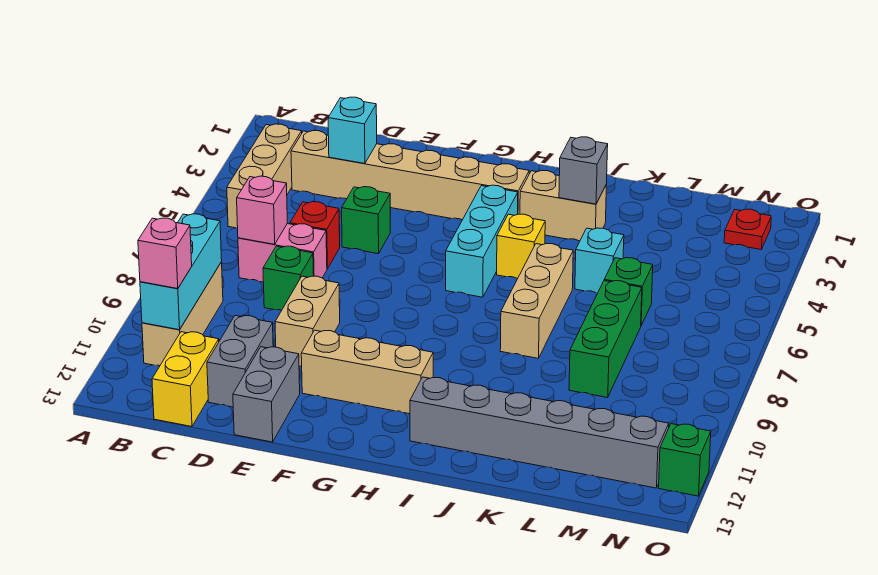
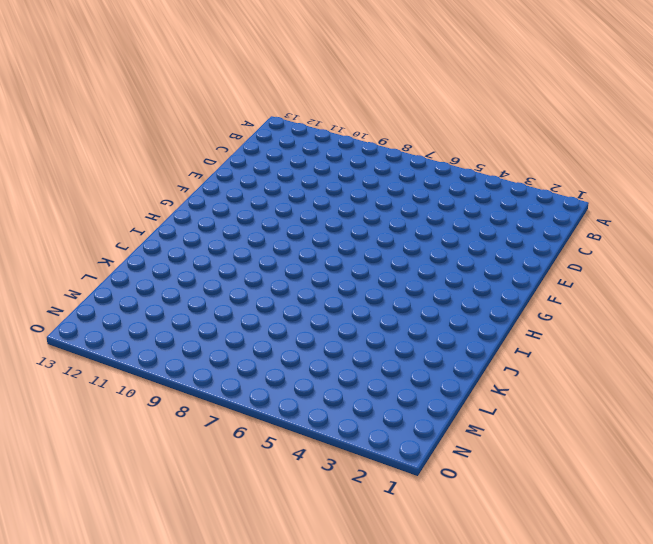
none -> tan 1x3 brick [227,124,302,228]
none -> tan 1x3 brick [142,262,223,366]
none -> tan 1x6 brick [291,131,529,220]

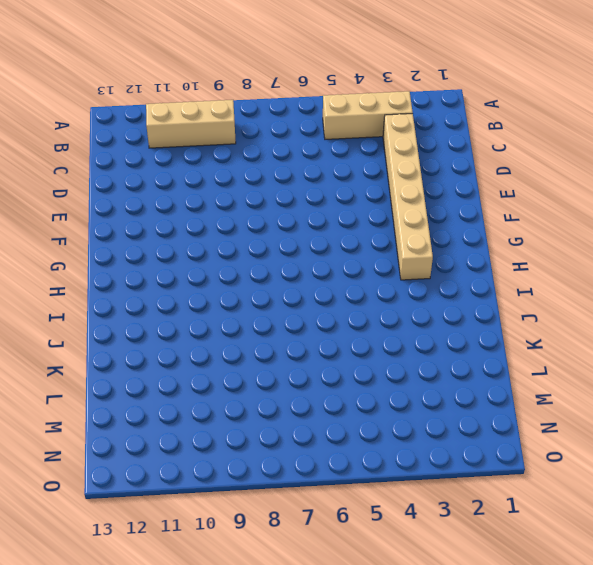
none -> pink 1x2 brick [238,224,327,282]
none -> yellow 1x2 brick [152,332,219,427]
none -> red 1x1 brick [290,202,340,269]

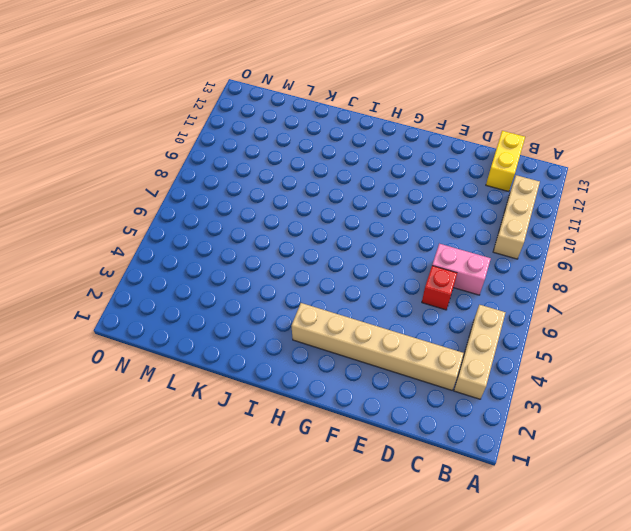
none -> green 1x1 brick [263,246,314,310]
none -> grey 1x2 brick [207,316,273,407]
none -> green 1x1 brick [342,187,390,254]

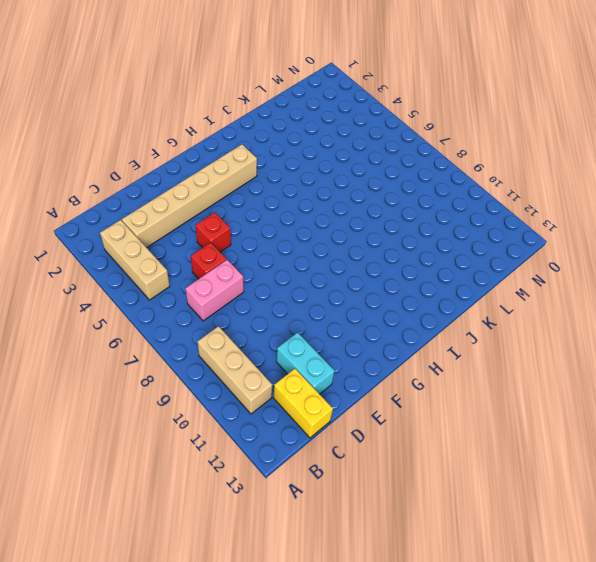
cyan 1x2 brick [277,332,335,394] -> grey 1x2 brick [207,316,273,407]
red 1x1 brick [195,213,231,252] -> green 1x1 brick [342,187,390,254]
none -> green 1x1 brick [263,246,314,310]
none -> tan 1x2 brick [275,276,340,367]
none -> grey 1x2 brick [233,347,300,442]

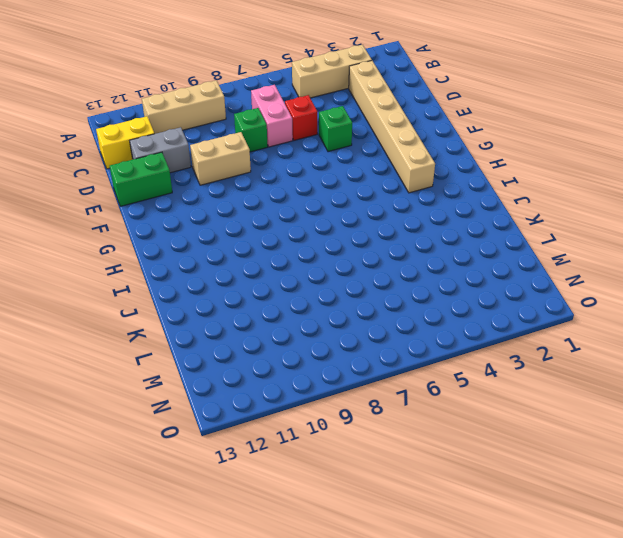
green 1x2 brick [110,152,172,206] -> grey 1x2 brick [233,347,300,442]
none -> tan 1x3 brick [301,330,433,414]
none -> cyan 1x3 brick [446,185,518,297]
none -> tan 1x2 brick [520,171,607,241]

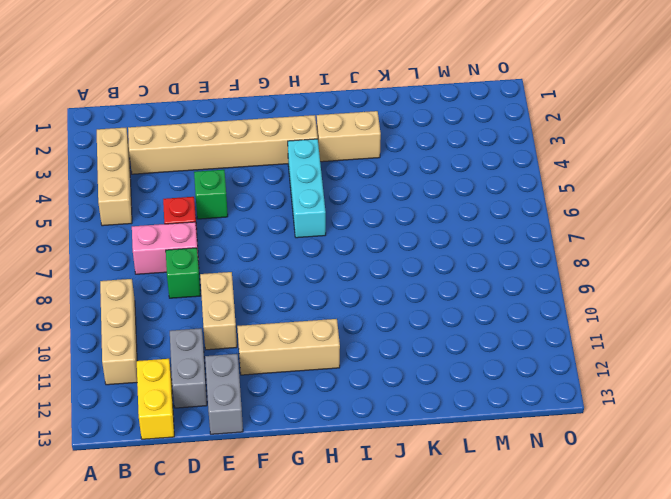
none -> yellow 1x1 brick [497,214,545,279]
none -> grey 1x6 brick [410,377,669,488]
none -> tan 1x3 brick [500,244,573,358]

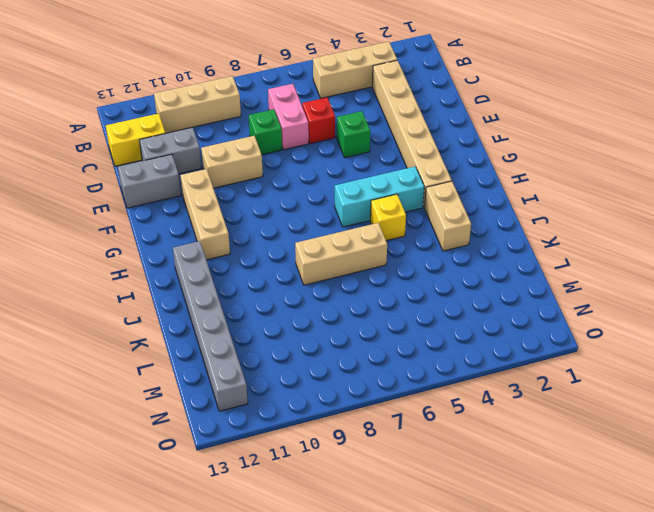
none -> cyan 1x1 brick [575,228,624,293]
none -> green 1x1 brick [604,258,653,325]
none -> green 1x3 brick [569,281,642,397]

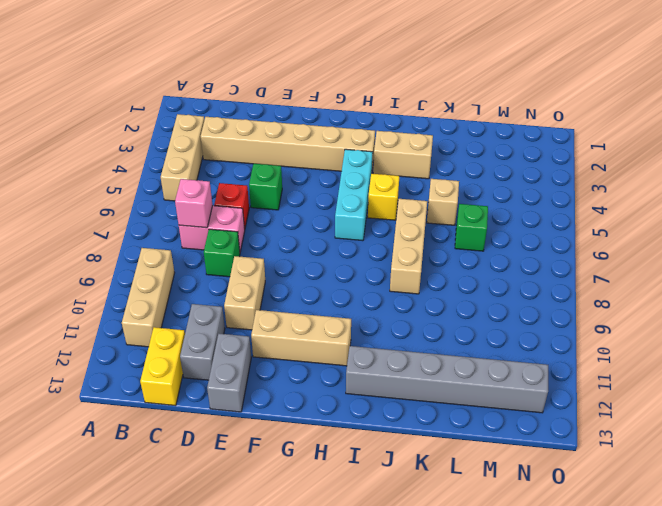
tan 1x1 brick [427,179,459,225] -> cyan 1x1 brick [575,228,624,293]
none -> green 1x3 brick [569,281,642,397]
none -> red 1x1 plate [724,209,771,249]
none -> green 1x1 brick [659,424,711,496]

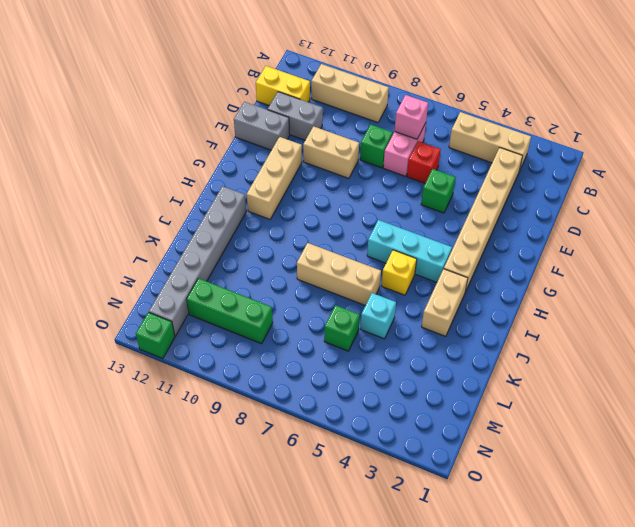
green 1x3 brick [187,278,273,344] -> green 1x3 brick moved to [569,281,642,397]
none -> red 1x1 plate [724,209,771,249]
none -> cyan 1x3 brick [140,214,222,330]
none -> cyan 1x1 brick [328,97,377,164]

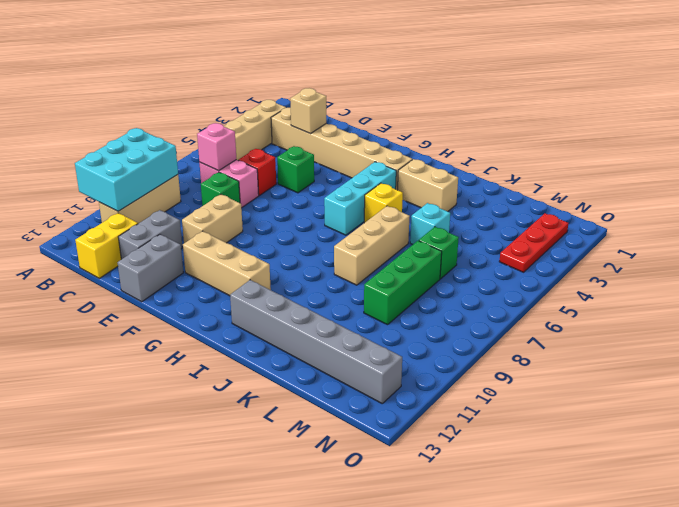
cyan 2x3 brick [75,128,178,211] -> cyan 1x3 brick [140,214,222,330]
tan 1x1 brick [290,88,326,134] -> cyan 1x1 brick [328,97,377,164]
red 1x3 plate [499,213,568,272] -> red 1x1 plate [724,209,771,249]
none -> green 1x1 brick [659,424,711,496]
none -> grey 1x1 brick [559,137,608,204]
none -> pink 1x1 brick [138,218,192,289]

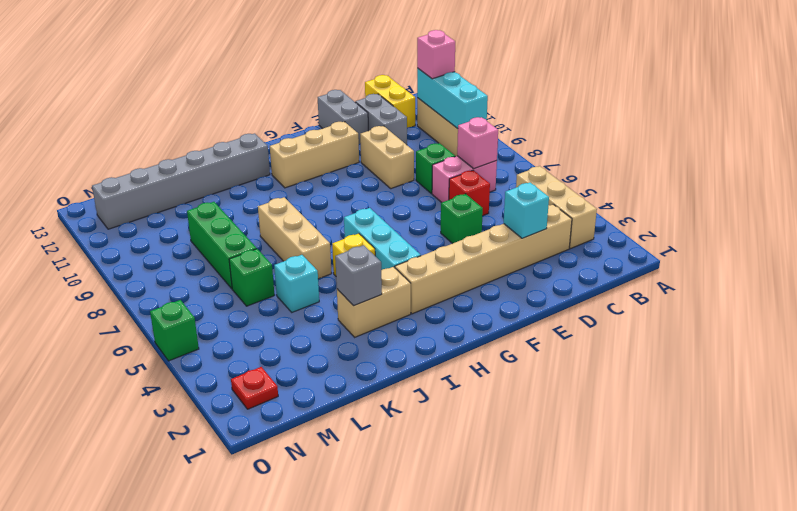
green 1x1 brick [150,300,199,361] -> green 1x1 brick moved to [659,424,711,496]

